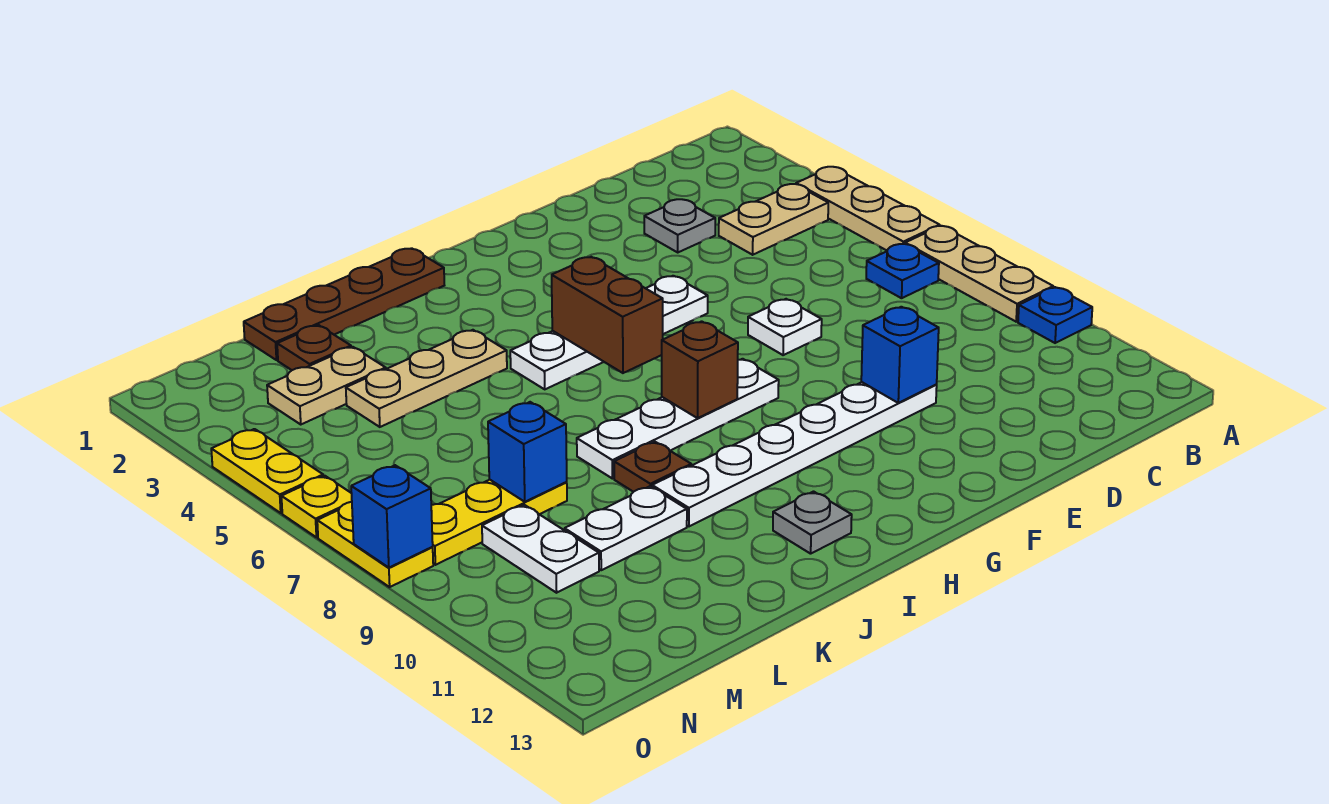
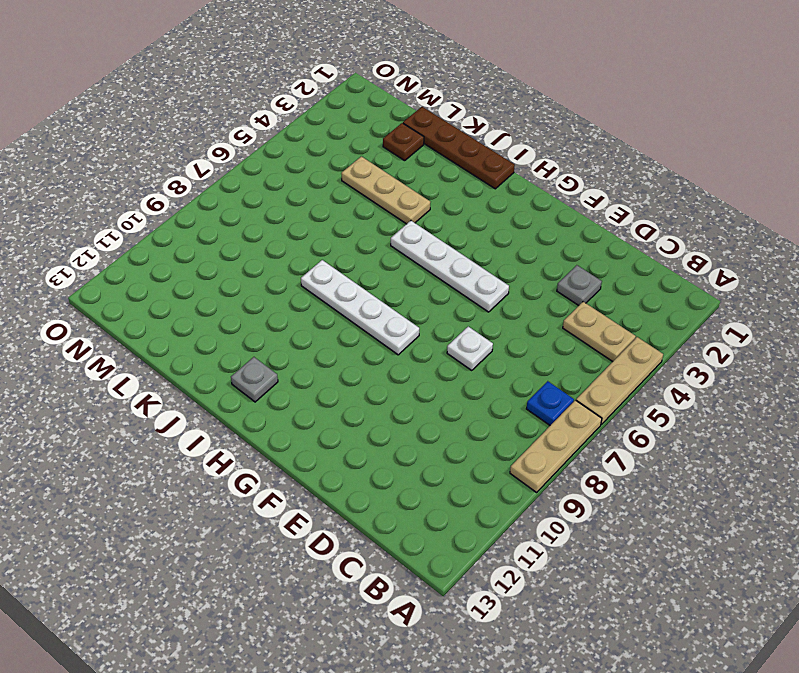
none -> blue 1x1 plate [1018,287,1092,343]
none -> white 1x6 plate [652,382,937,526]
none -> brown 1x1 plate [614,442,691,492]

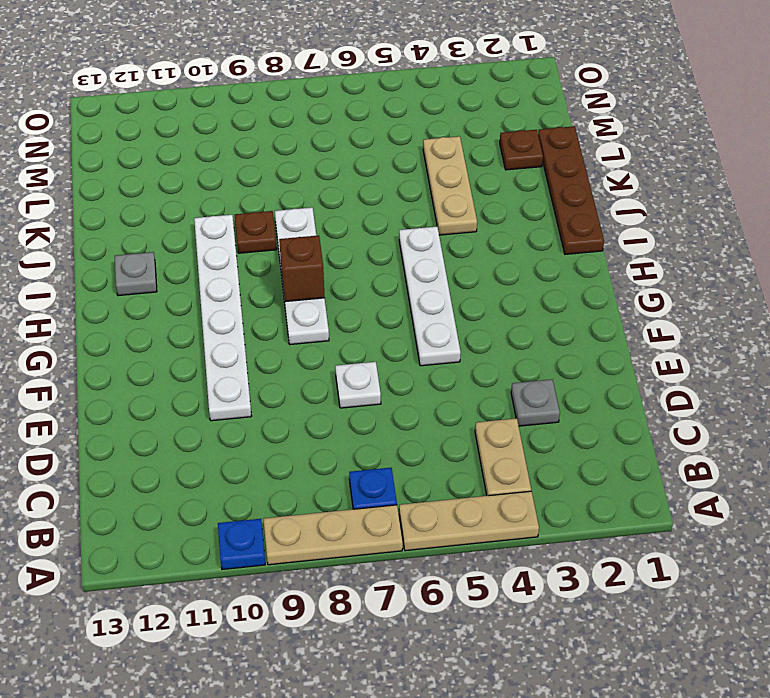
none -> white 1x2 plate [565,486,687,570]
none -> tan 1x2 plate [267,347,386,424]
none -> yellow 1x3 plate [431,480,567,565]

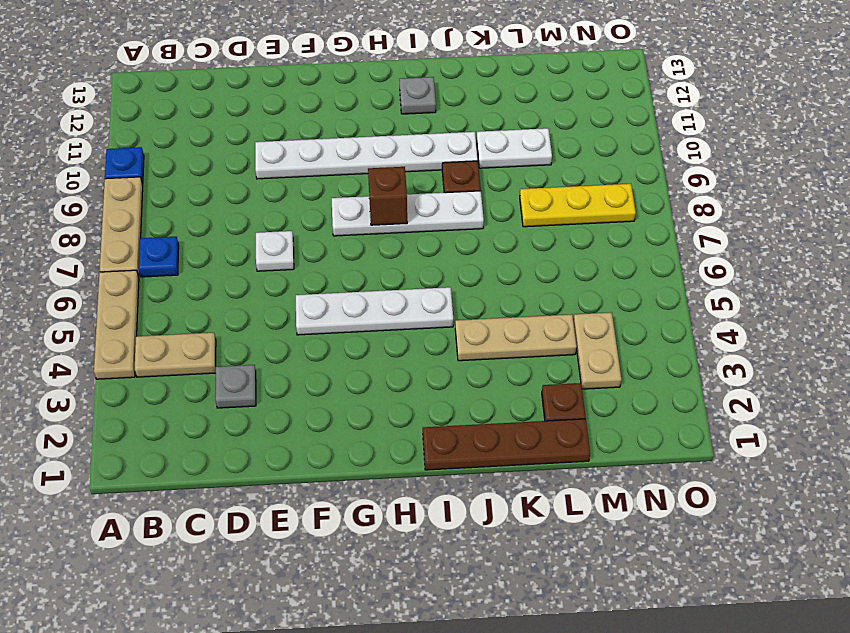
tan 1x2 plate [573,312,621,389] -> tan 1x2 plate turned to [267,347,386,424]
none -> white 1x2 plate [482,505,599,593]
none -> yellow 1x2 plate [211,429,323,513]
none -> yellow 1x1 plate [281,476,352,537]

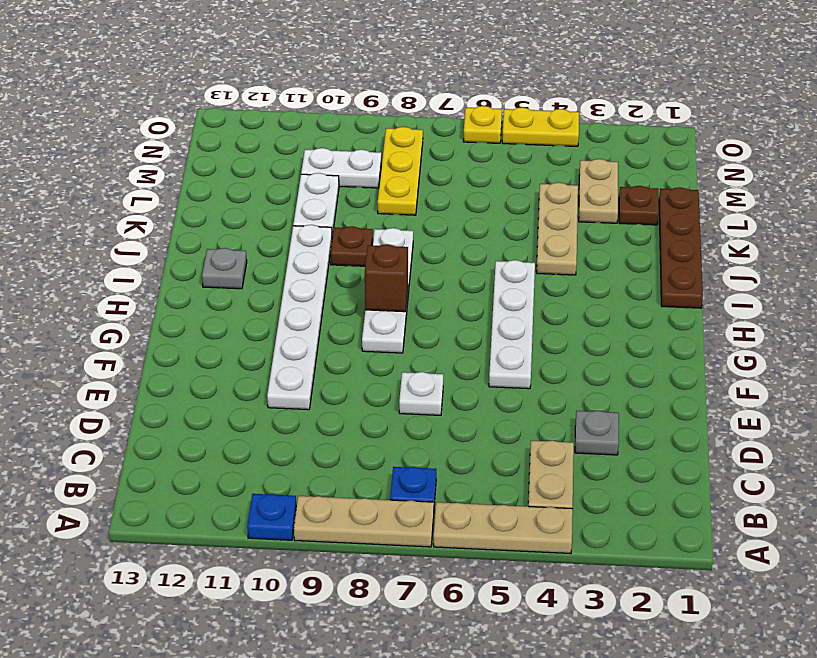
none -> yellow 1x2 plate [317,502,433,587]
none -> blue 1x1 brick [861,307,939,403]
none -> brown 1x2 brick [552,257,663,373]

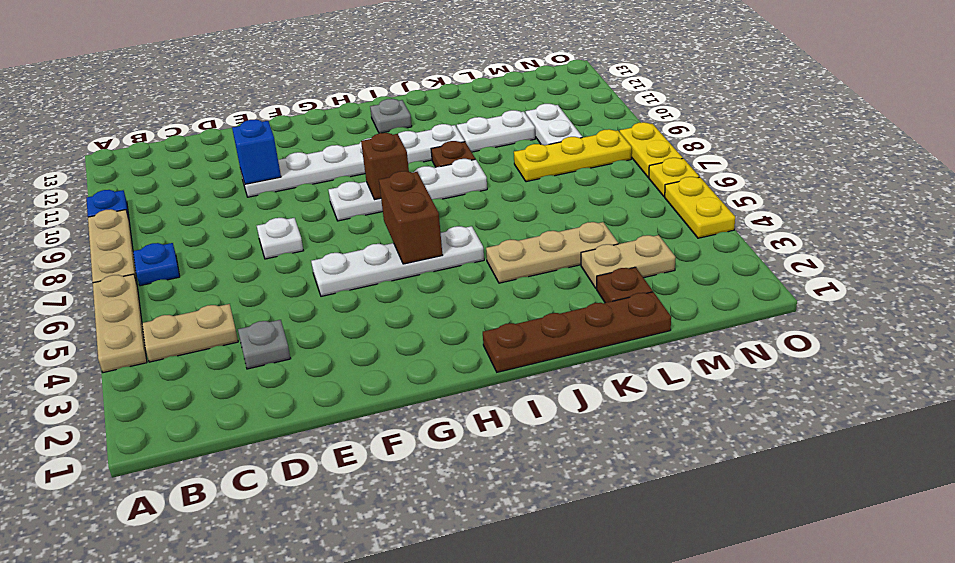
none -> blue 1x1 brick [488,402,567,502]
none -> blue 1x1 brick [351,465,433,568]

